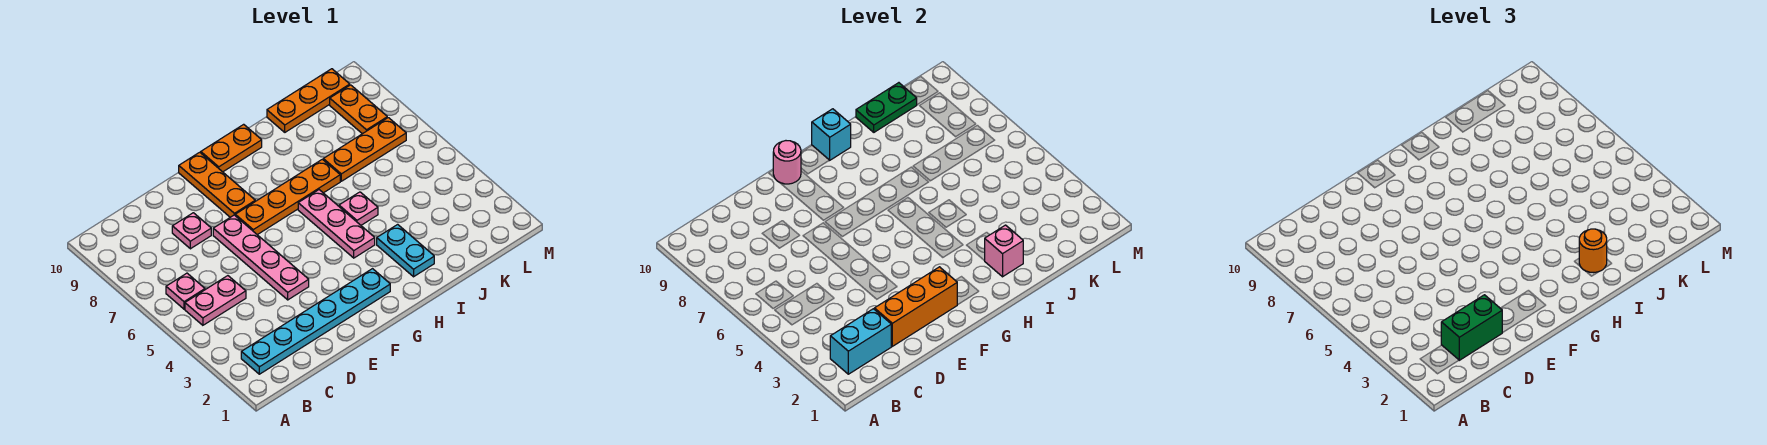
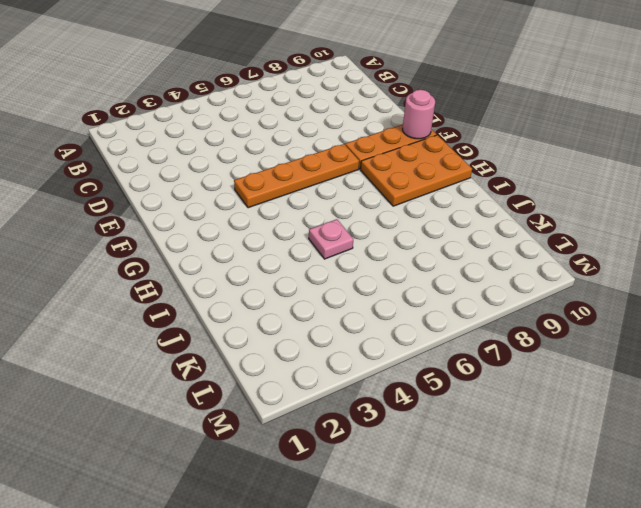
orange 1x4 plate [234,144,359,208] -> orange 1x4 plate turned to [235,159,340,235]
orange 2x3 plate [361,135,472,206] -> orange 1x2 plate [201,124,262,172]
none -> cyan 1x6 plate [241,269,390,374]
none -> pink 1x2 plate [185,276,246,325]
none -> pink 1x1 plate [166,273,205,309]

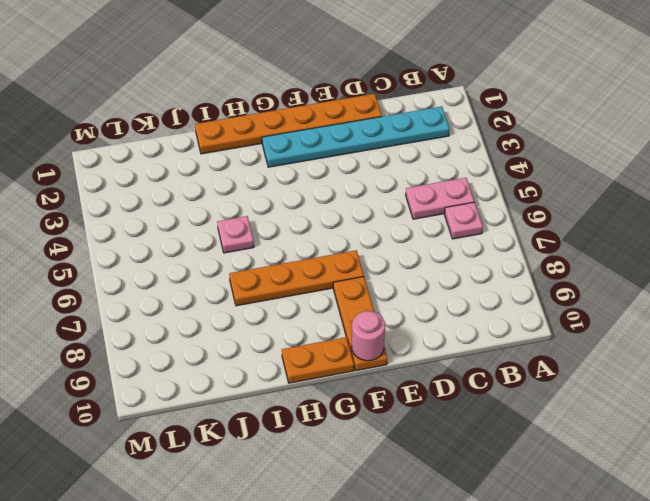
orange 1x6 plate [195,94,382,154] -> none
none -> pink 1x1 plate [172,213,211,249]
none -> pink 1x4 plate [213,215,309,300]
none -> pink 1x3 plate [298,190,375,258]

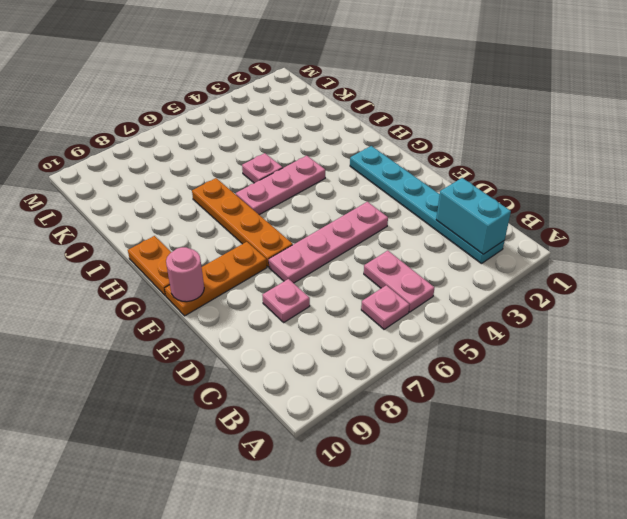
none -> cyan 1x2 plate [377,224,434,277]
none -> orange 1x3 plate [323,118,406,181]
none -> orange 1x3 plate [267,69,350,132]

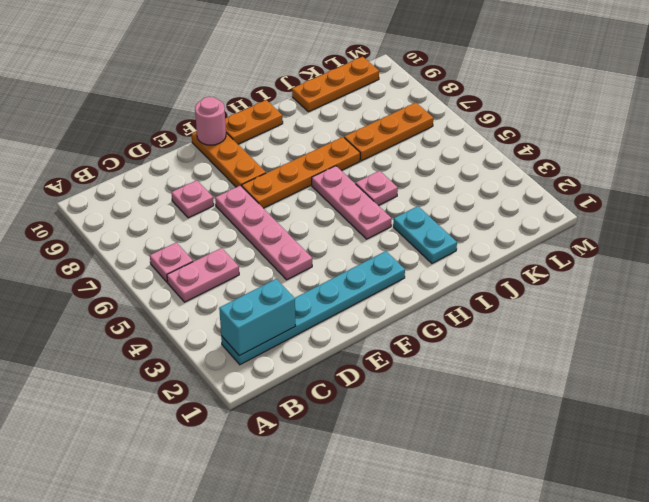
none -> orange 1x2 plate [330,85,387,134]
none -> orange 1x3 brick [874,267,957,346]
none -> cyan 1x1 brick [812,109,851,160]

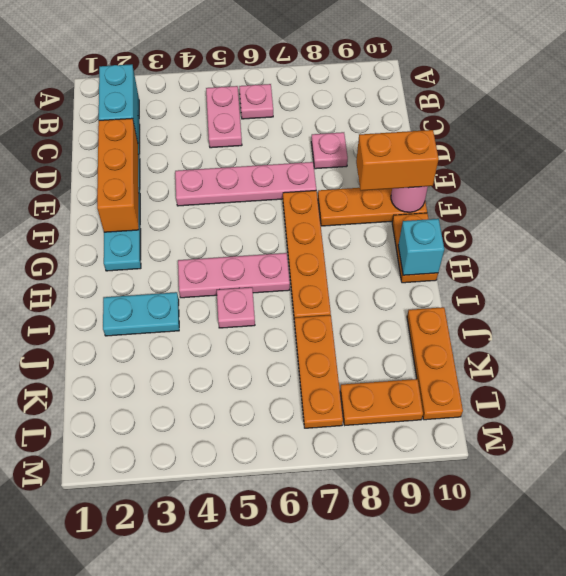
orange 1x2 brick [356,130,439,191] -> none
none -> pink 1x1 brick [985,225,1023,277]
none -> green 1x2 plate [856,83,917,132]
none -> green 1x2 brick [1441,295,1502,360]

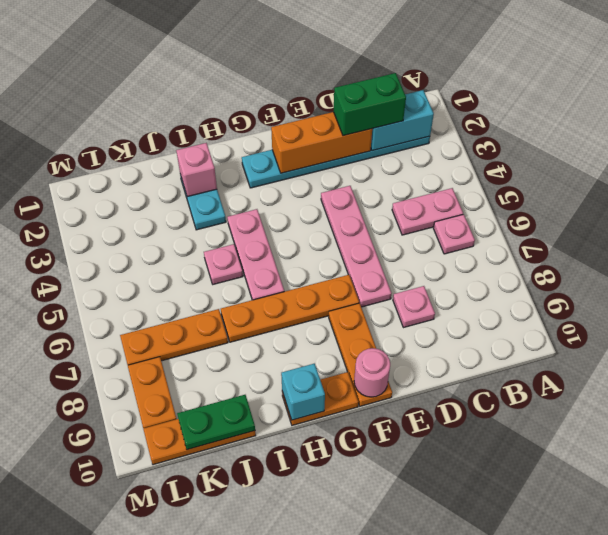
none -> orange 1x1 round brick [1579,229,1607,273]

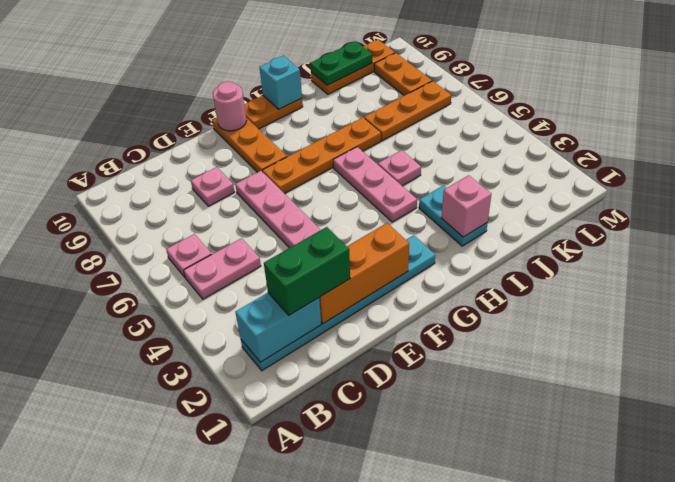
none -> orange 1x1 round brick [1579,229,1607,273]

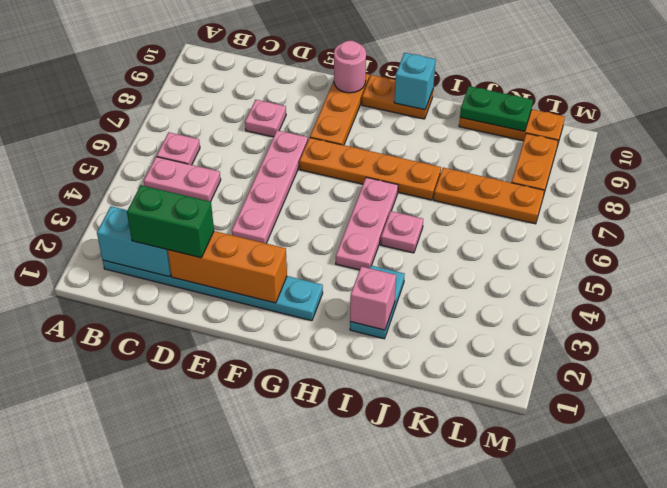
none -> orange 1x1 round brick [1579,229,1607,273]

